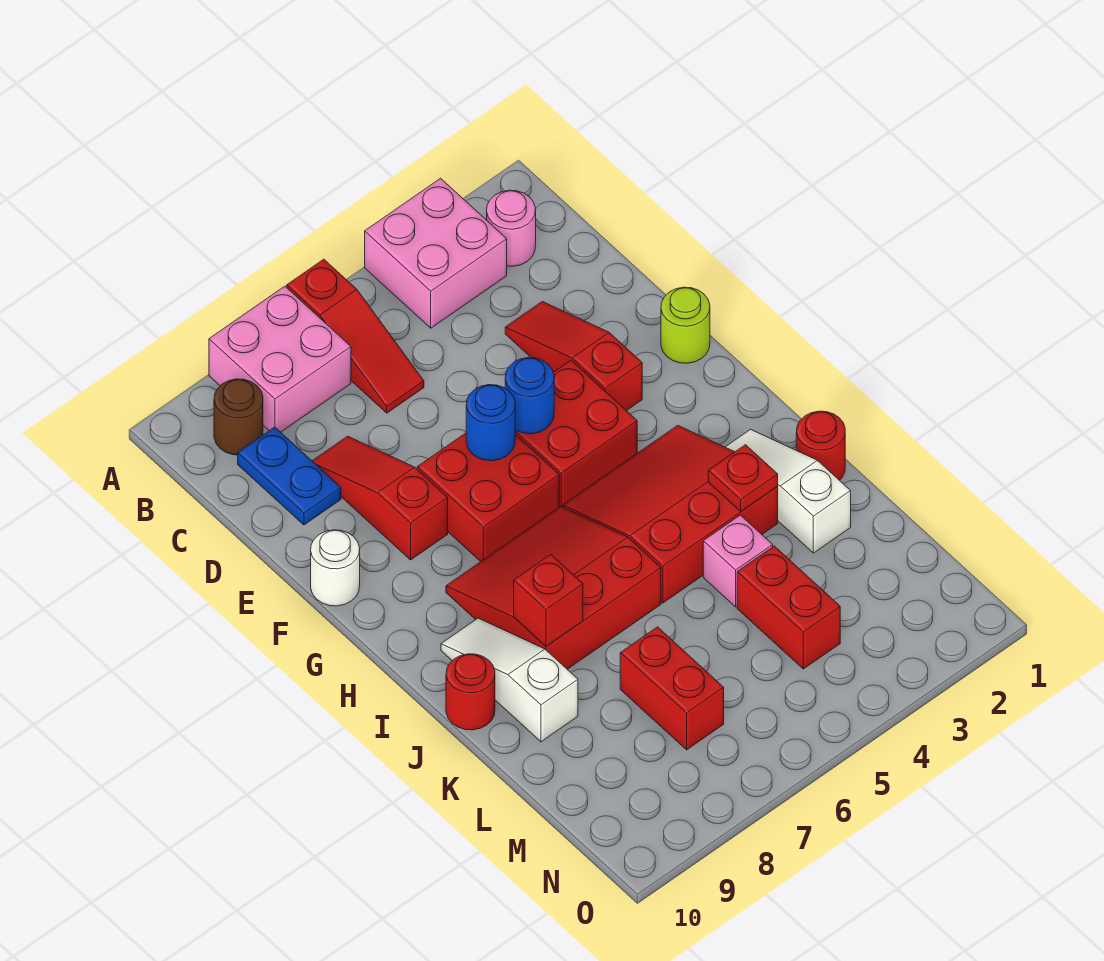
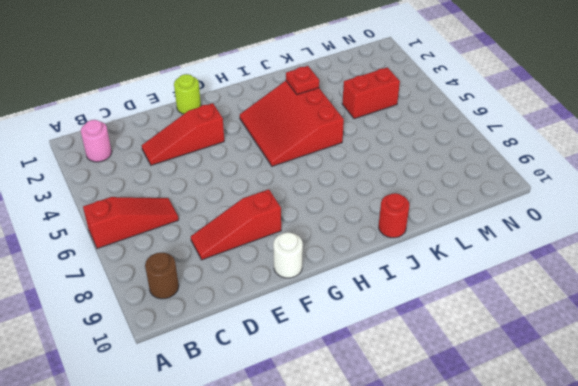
none -> pink 2x2 brick [365,178,507,328]
none -> pink 2x2 brick [209,286,351,432]
none -> blue 1x2 plate [238,427,341,525]

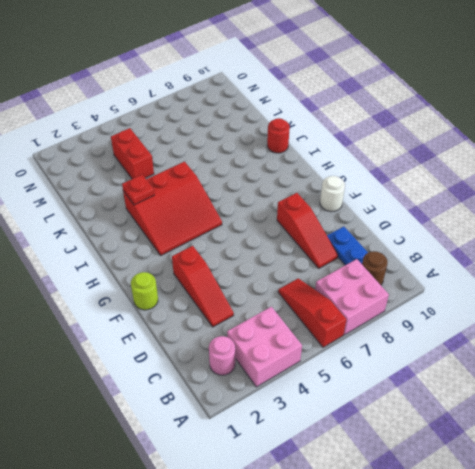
none -> red 2x2 brick [515,360,637,507]
none -> red 2x2 brick [417,433,559,562]
none -> red 3x3 slope [446,506,661,669]

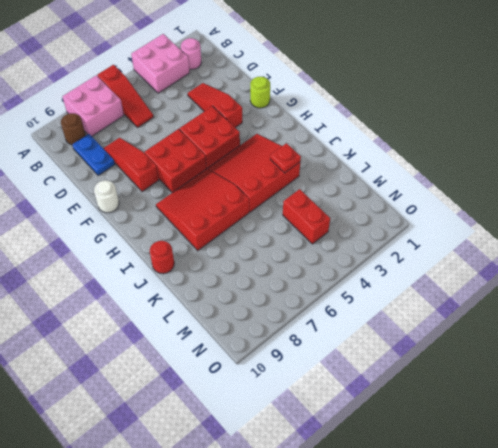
none -> white 1x3 slope [726,429,851,553]
none -> white 1x3 slope [441,618,578,742]
none -> red 1x1 round brick [796,411,845,480]

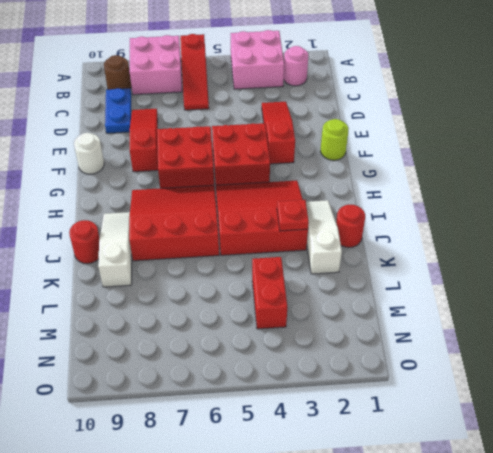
none -> pink 1x1 brick [703,515,773,607]
none -> red 1x2 brick [620,627,724,750]
none -> blue 1x1 round brick [505,358,554,434]

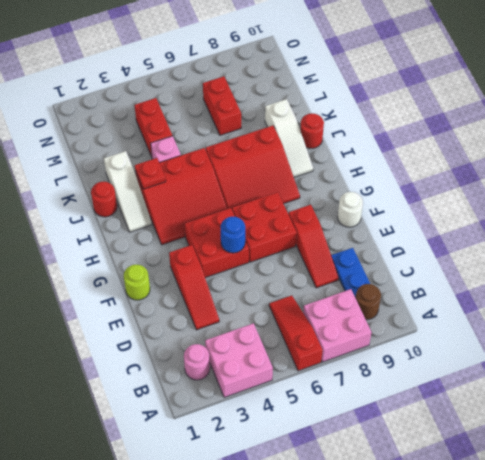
none -> blue 1x1 round brick [466,385,515,461]
none -> red 1x1 brick [514,555,583,646]

